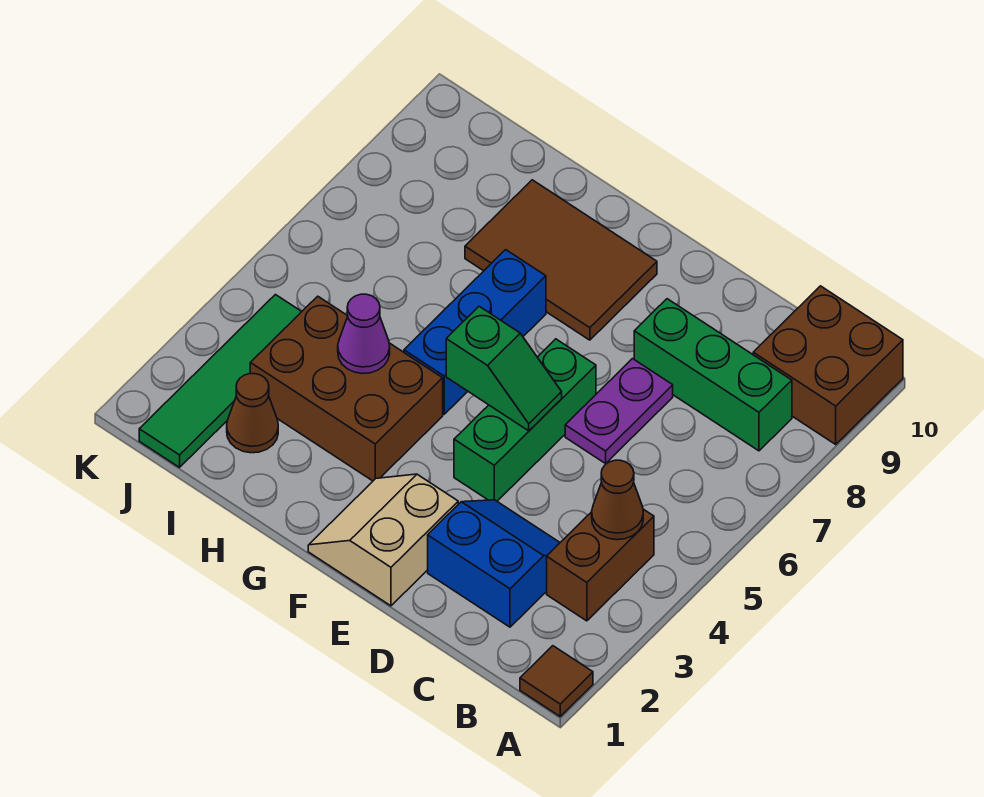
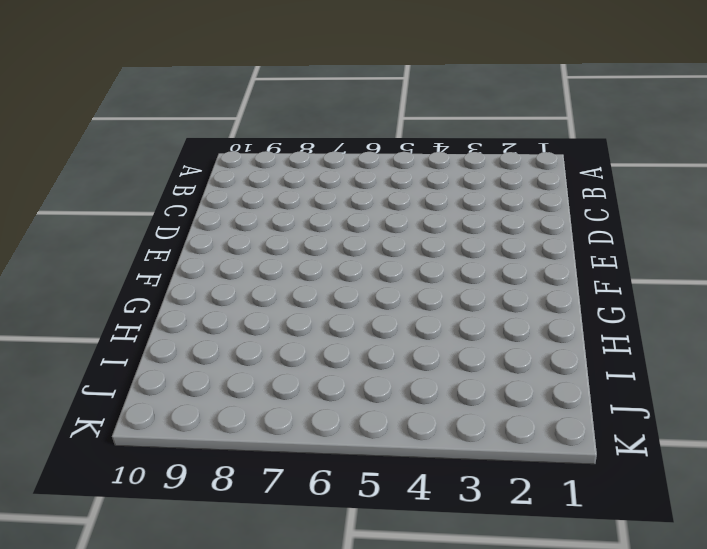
none -> brown 1x1 tile [520,646,593,716]
none -> brown 2x2 brick [753,286,903,444]
none -> brown 1x2 brick [547,509,654,621]

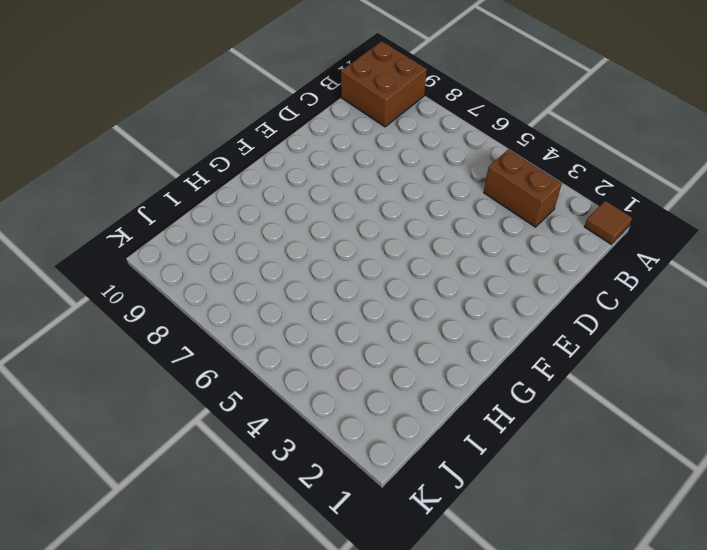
none -> green 1x3 brick [634,299,792,451]
none -> blue 2x2 slope [428,500,560,627]
none -> purple 1x2 plate [565,359,673,463]

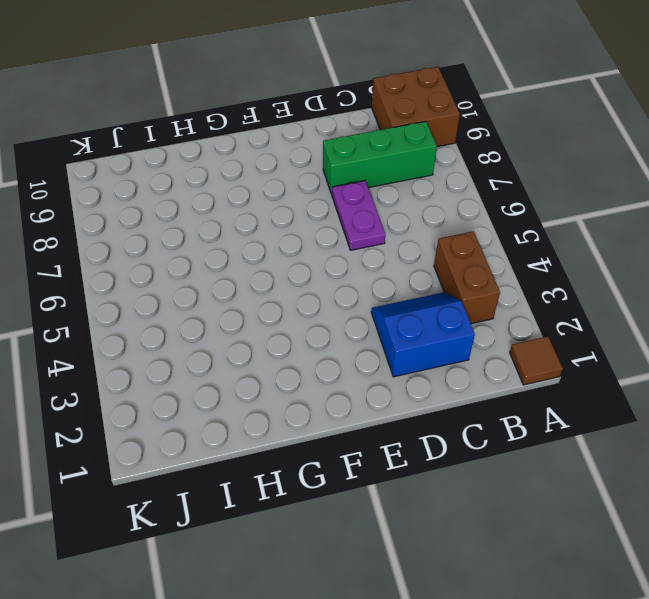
none -> tan 2x2 slope [308,474,458,606]
none -> green 1x3 brick [454,339,596,501]
none -> brown 2x3 tile [465,180,657,340]

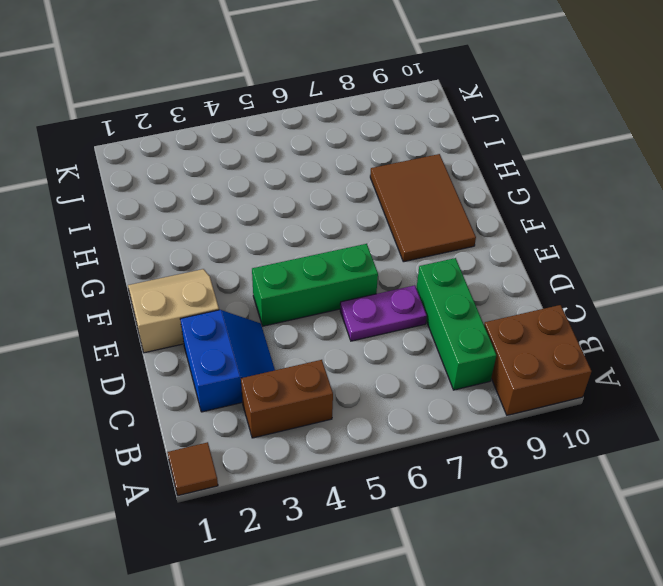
none -> brown 2x3 brick [250,296,443,481]
none -> blue 1x3 brick [404,250,546,414]
none -> brown 1x1 cone [227,374,278,453]

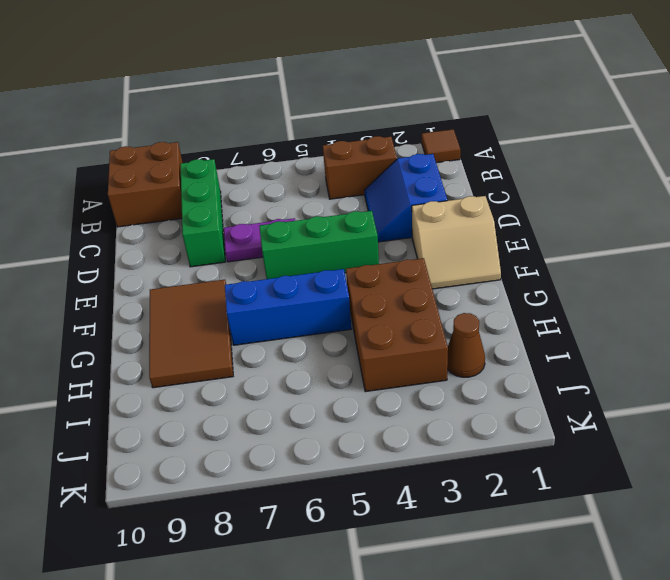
none -> green 1x4 tile [139,295,302,467]
none -> brown 1x1 cone [592,460,643,540]
none -> green 1x2 slope [446,306,562,431]

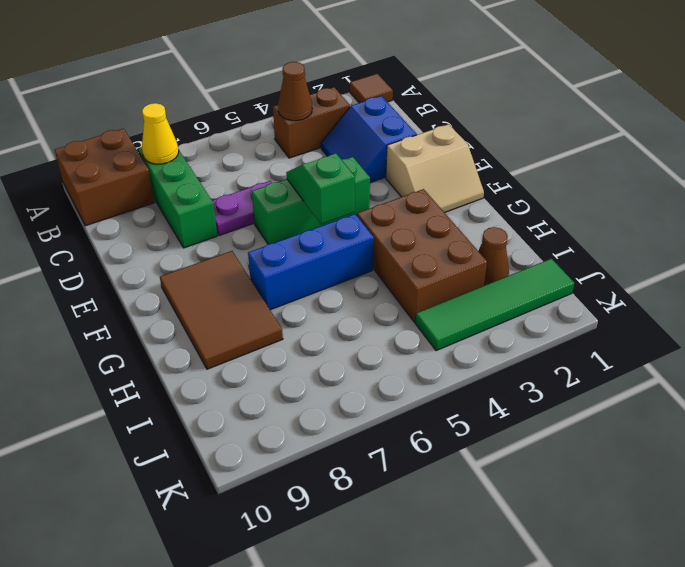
yellow 1x1 cone [142,103,179,164] -> none
none -> purple 1x1 cone [338,294,390,374]

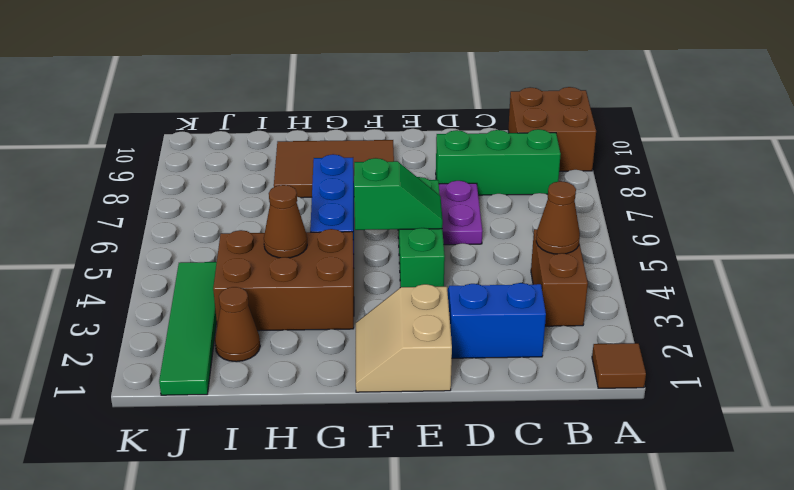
brown 1x1 cone [264,185,307,258] -> purple 1x1 cone [338,294,390,374]

